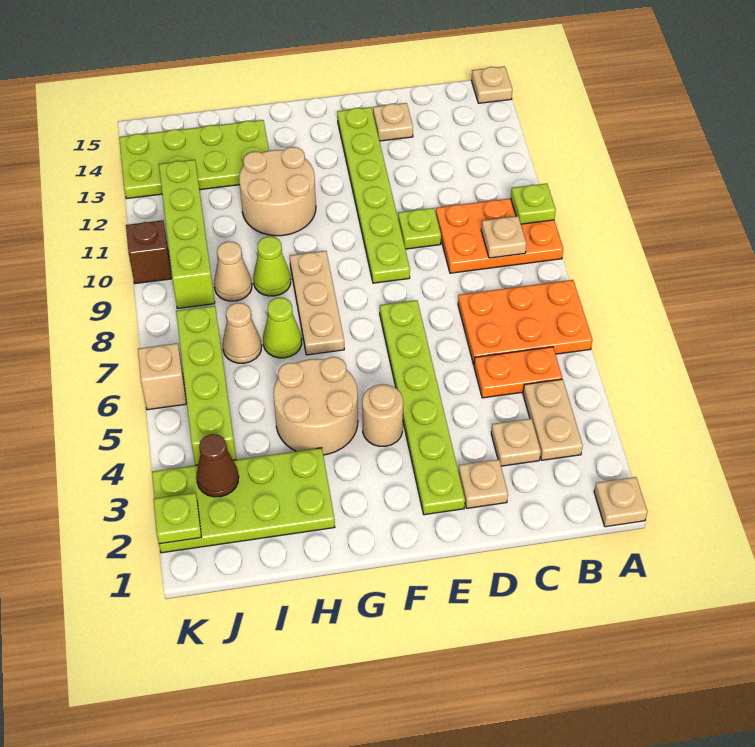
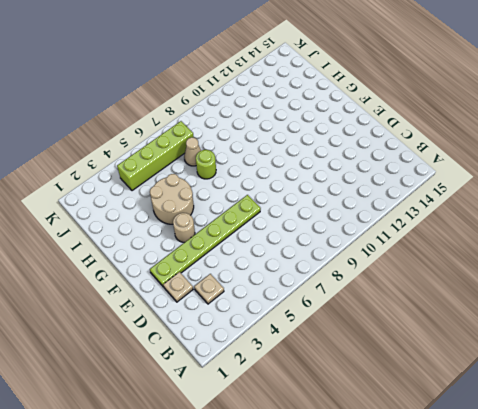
lime 1x1 round brick [196,150,216,179] -> lime 1x1 cone [263,298,302,358]
none -> tan 1x1 plate [594,477,647,527]
none -> orange 2x3 plate [458,280,592,365]
none -> orange 2x3 plate [436,198,563,273]
none -> tan 1x1 plate [471,66,512,103]

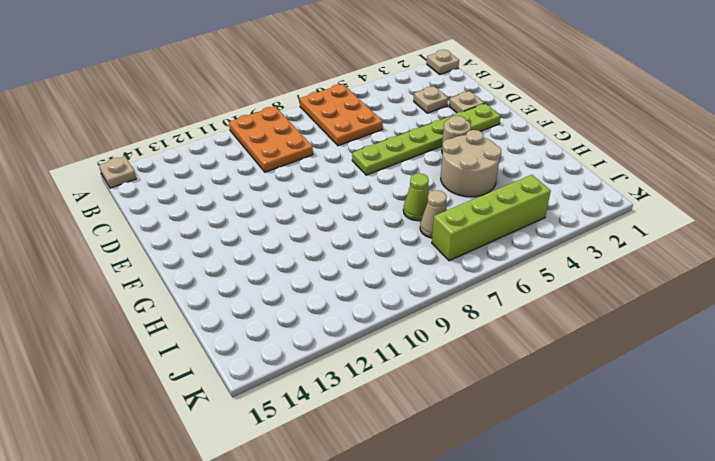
none -> tan 1x2 plate [523,379,583,460]
none -> orange 1x2 plate [474,347,562,398]
none -> lime 1x1 plate [398,208,441,249]
none -> tan 1x1 plate [373,103,413,141]

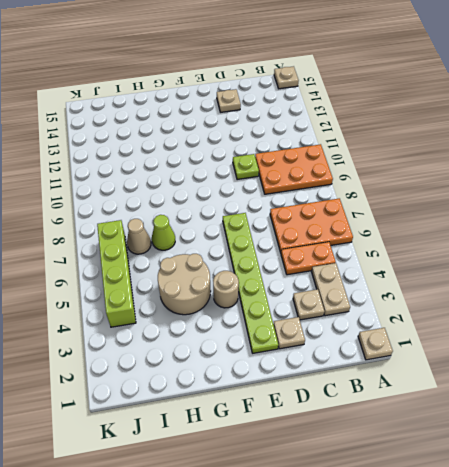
none -> lime 1x6 plate [337,107,410,283]
none -> tan 1x3 plate [290,251,344,355]
none -> tan 2x2 round brick [239,147,316,236]
none -> lime 2x4 plate [152,448,335,553]

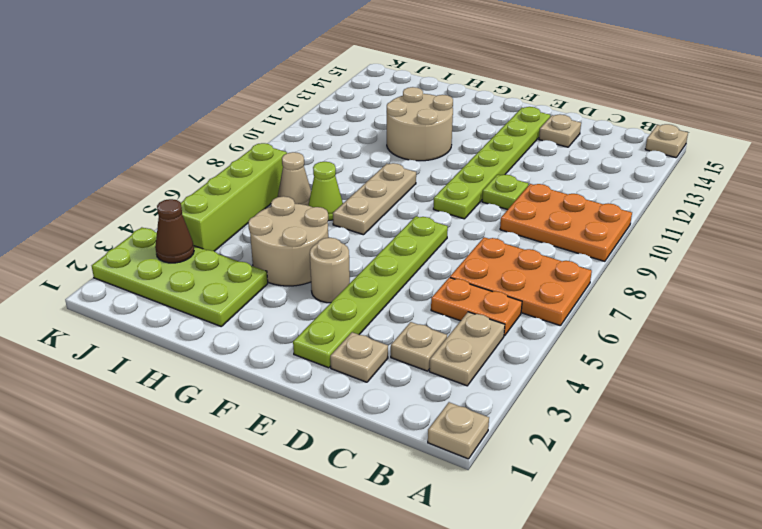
none -> lime 1x1 cone [253,237,291,296]
none -> lime 2x4 plate [119,120,269,199]
none -> tan 1x1 cone [214,242,252,301]
none -> lime 1x4 brick [159,160,215,309]

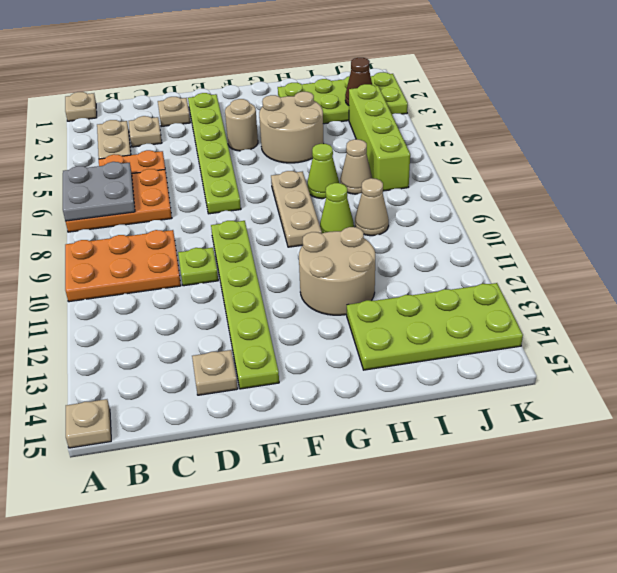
grey 2x2 plate [63,162,135,221] -> none
none -> lime 1x4 brick [159,160,215,309]
none -> tan 1x1 brick [138,343,186,410]
none -> brown 1x1 brick [126,220,172,284]
none -> lime 1x1 plate [511,183,556,224]

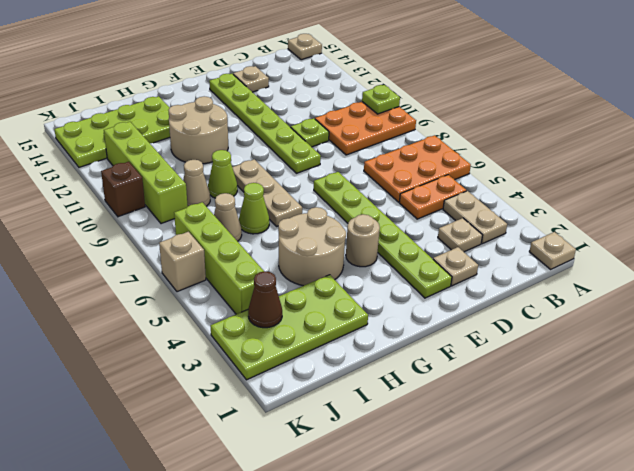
none -> tan 1x1 plate [481,216,527,258]
none -> lime 1x1 plate [153,493,201,544]

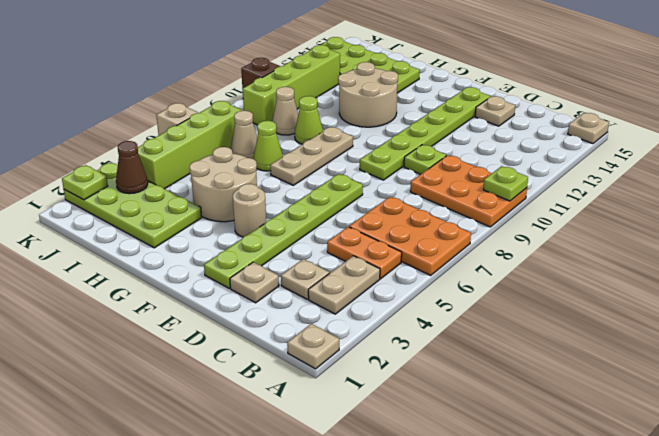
none -> tan 1x1 plate [481,216,527,258]

